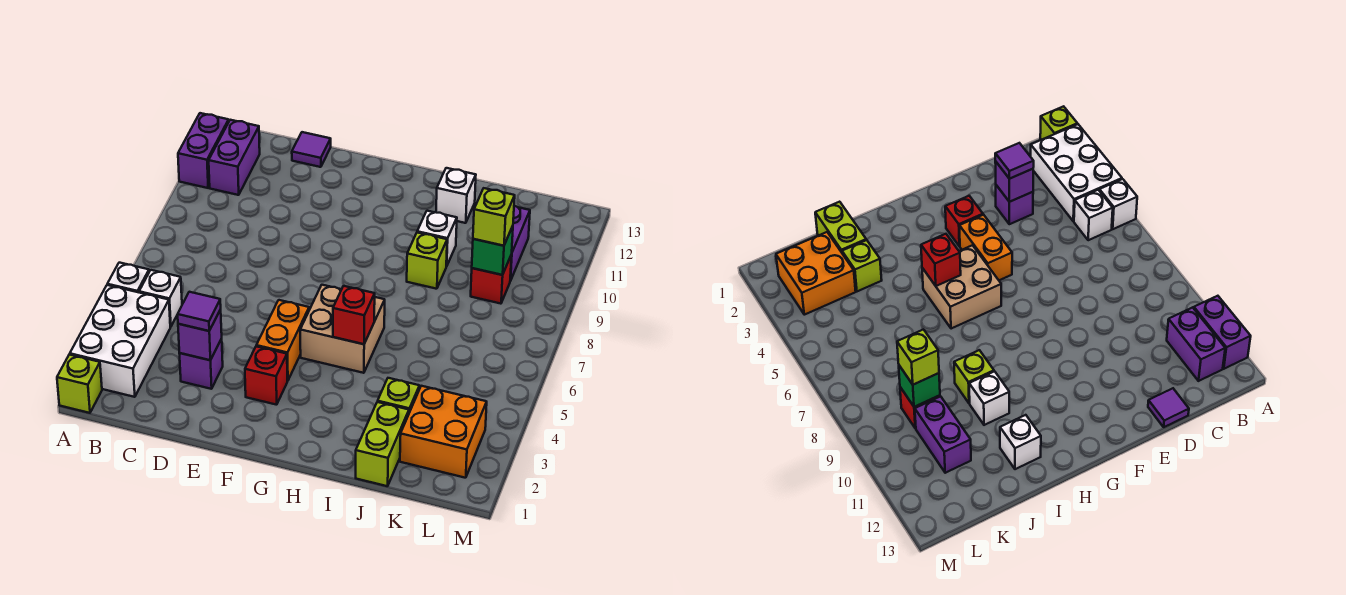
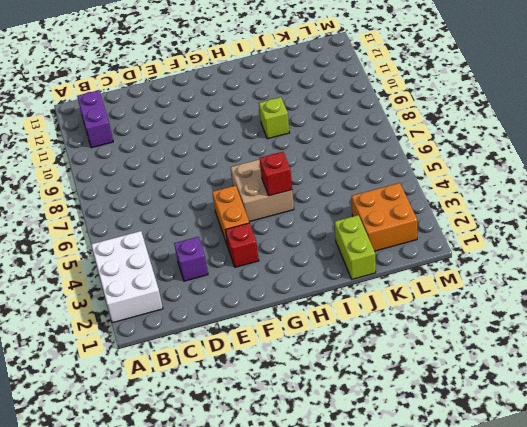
none -> lime 1x1 brick [57,355,102,413]
none -> white 1x1 brick [107,263,149,292]
none -> purple 1x2 brick [178,113,229,188]

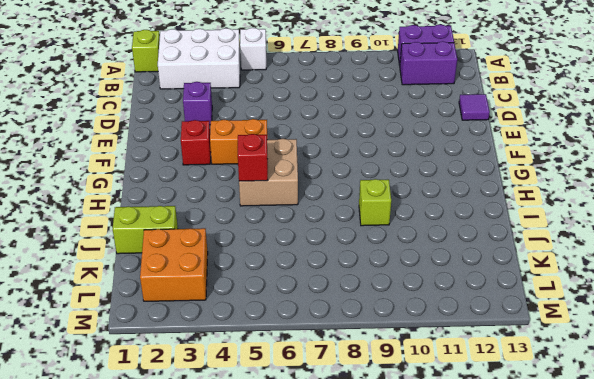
none -> white 1x1 brick [139,270,182,327]
none -> white 1x1 brick [417,211,457,266]
none -> white 1x1 brick [436,168,476,223]

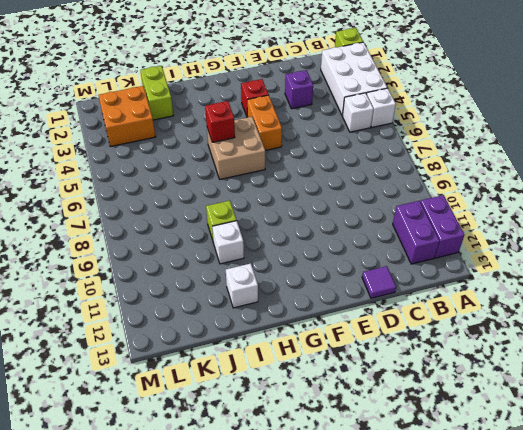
none -> lime 1x1 brick [378,378,419,412]
none -> red 1x1 brick [471,255,512,304]
none -> purple 1x2 brick [510,206,530,281]

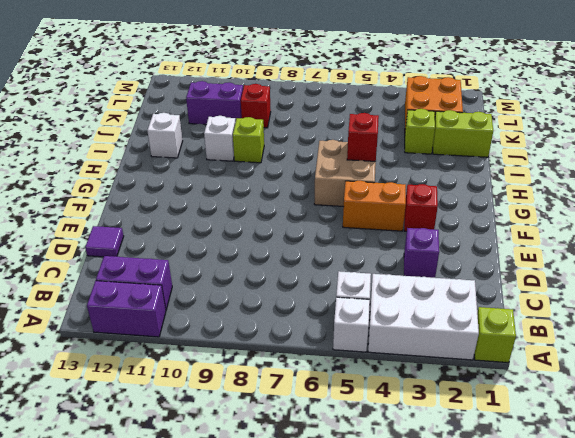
none -> purple 1x1 brick [178,310,222,360]
none -> green 1x1 brick [472,226,513,275]
none -> purple 1x1 tile [178,292,221,331]

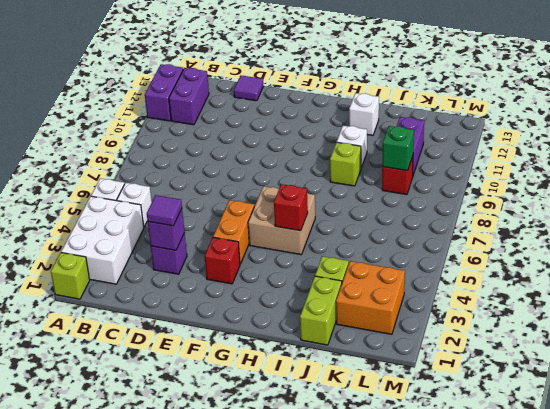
none -> lime 1x1 brick [473,188,515,246]

